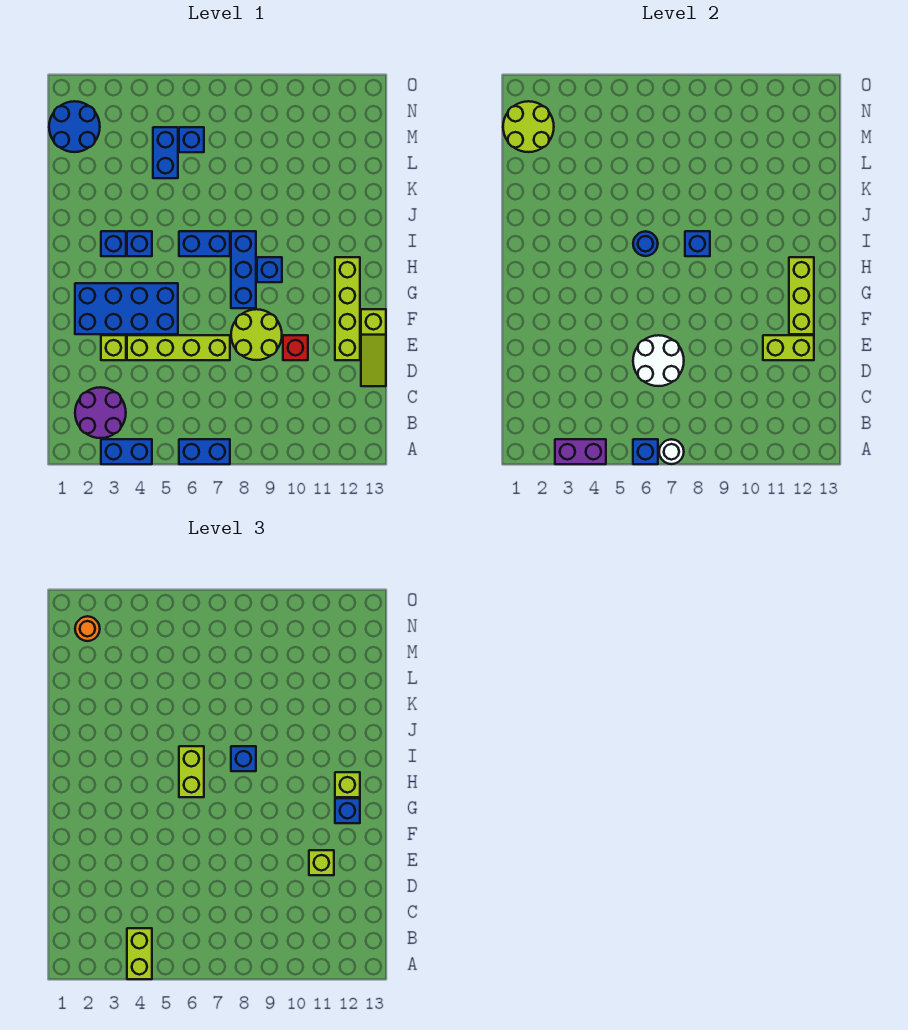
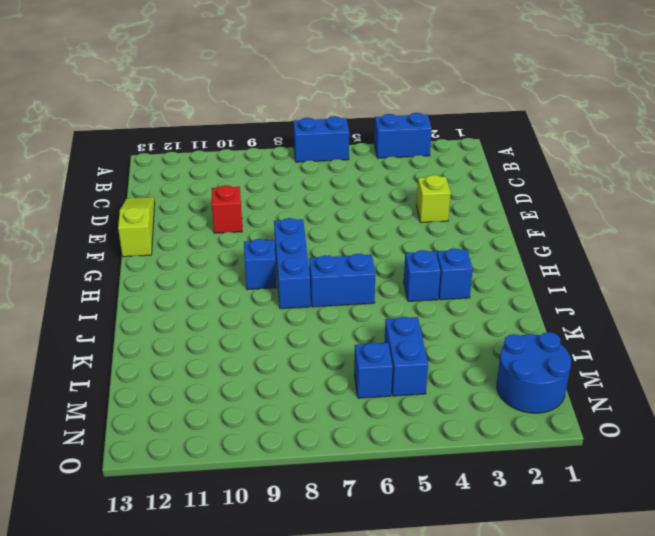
none -> purple 2x2 round brick [75,387,126,438]
none -> lime 1x4 brick [127,335,230,360]
none -> lime 2x2 round brick [231,309,282,360]
none -> lime 1x4 brick [335,257,360,360]

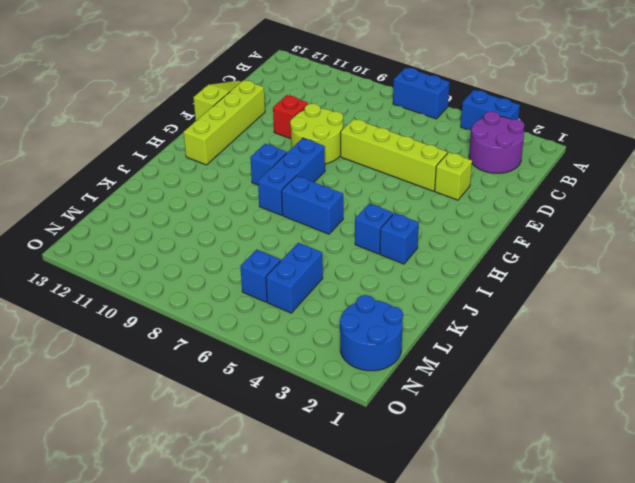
none -> blue 2x4 brick [75,283,178,334]
none -> purple 1x2 brick [555,439,606,464]
none -> blue 1x1 brick [633,439,658,464]
none -> white 1x1 round brick [659,439,684,464]

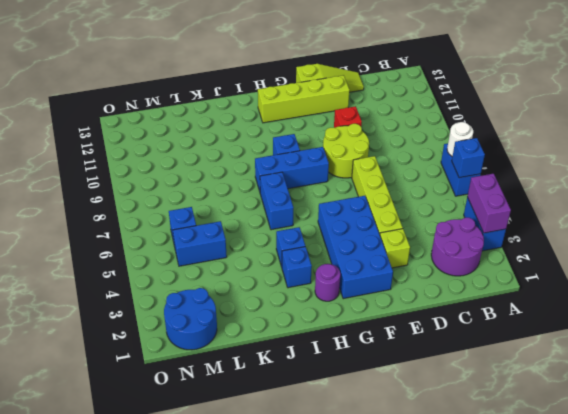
purple 1x1 round brick [315,264,340,301] -> none
none -> white 2x2 round brick [633,335,684,386]
none -> lime 1x2 brick [763,335,814,360]
none -> lime 1x3 brick [789,257,814,334]
none -> blue 1x1 round brick [633,231,658,256]

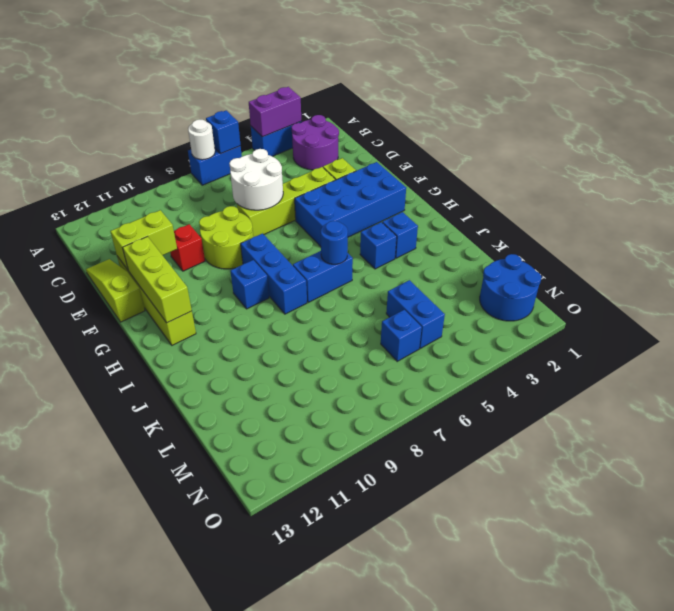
none -> blue 1x1 brick [685,231,710,256]
none -> lime 2x2 round brick [503,101,554,152]
none -> lime 1x2 brick [127,928,152,979]
none -> lime 1x1 brick [309,850,334,875]

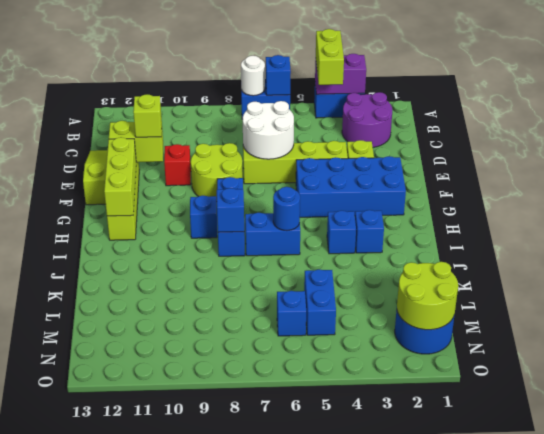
none -> blue 1x1 brick [335,798,360,823]
none -> lime 1x2 brick [179,746,204,797]
none -> lime 1x1 brick [335,772,360,797]
none -> blue 1x1 brick [231,746,256,771]

